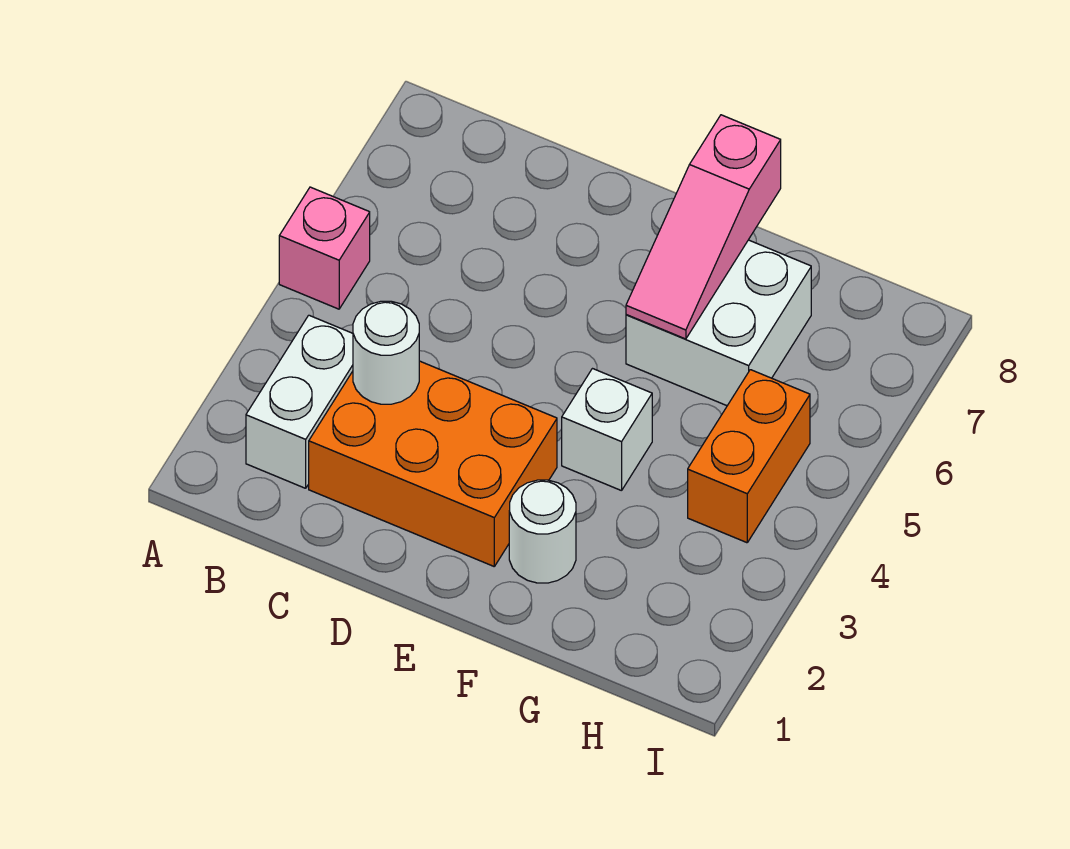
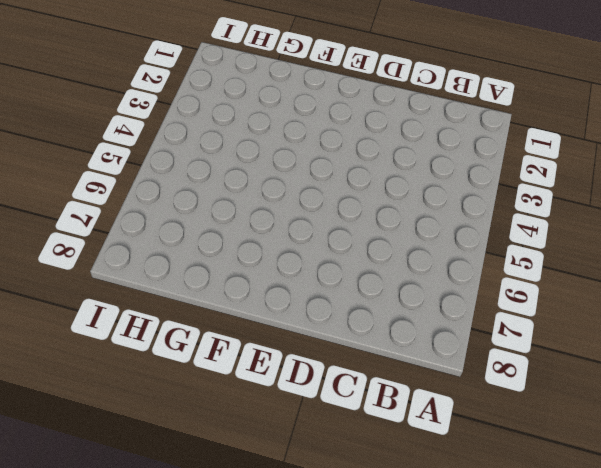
none -> pink 1x1 brick [279,187,370,309]
none -> white 1x2 brick [246,315,353,488]

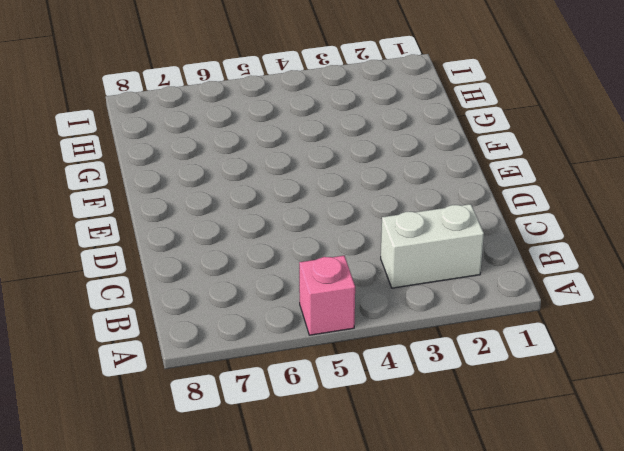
none -> orange 2x3 brick [309,361,557,566]
none -> white 1x1 round brick [509,480,576,583]

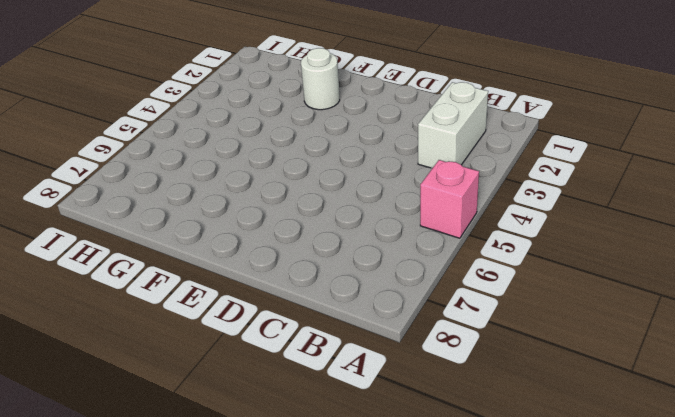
none -> orange 2x3 brick [309,361,557,566]
none -> white 1x1 brick [562,369,652,491]

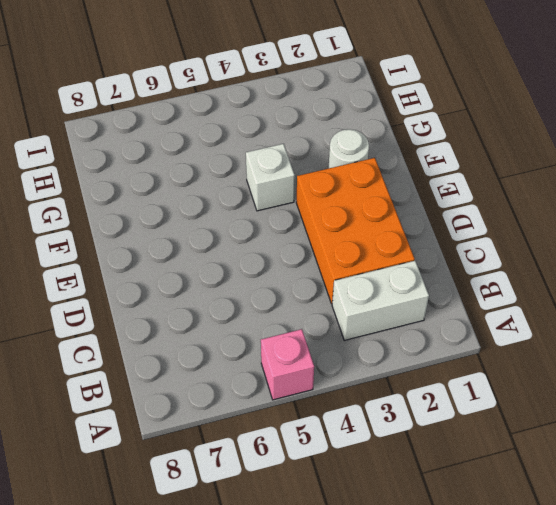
none -> white 2x2 brick [626,240,811,406]
none -> orange 1x2 brick [688,370,810,543]

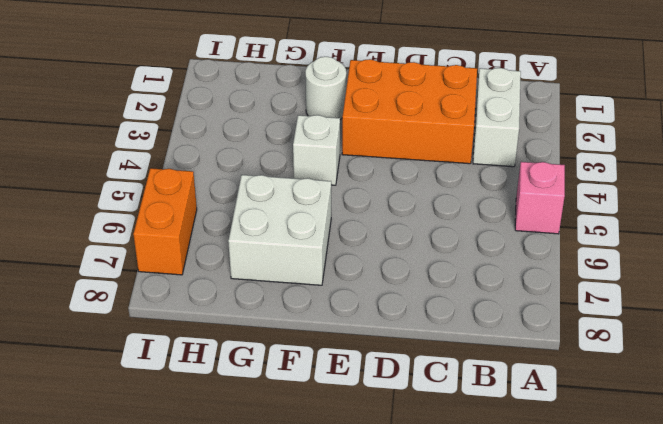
orange 1x2 brick [133,168,197,275] -> orange 1x2 brick moved to [688,370,810,543]
none -> white 1x1 round brick [353,301,419,404]
none -> pink 1x3 slope [626,115,781,339]

